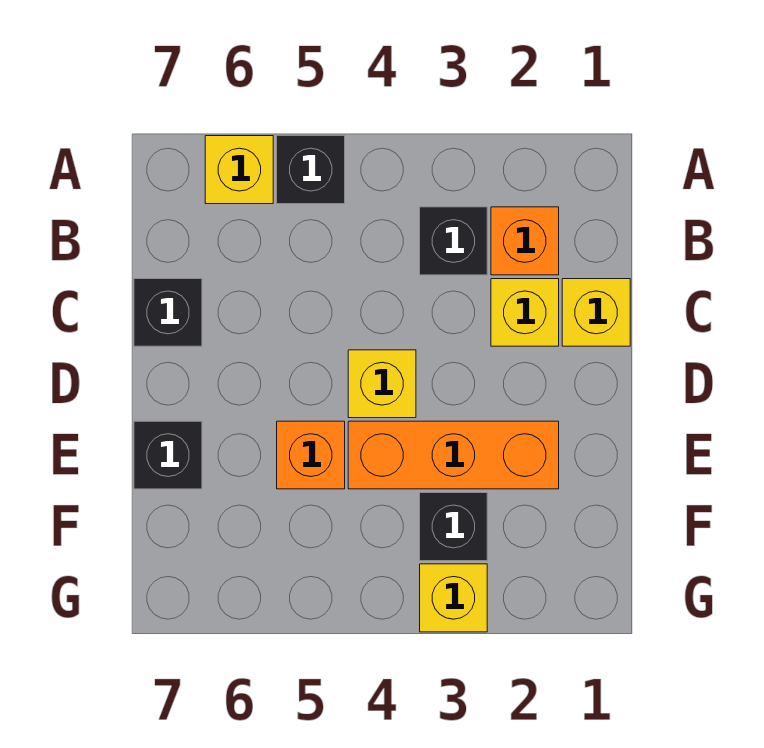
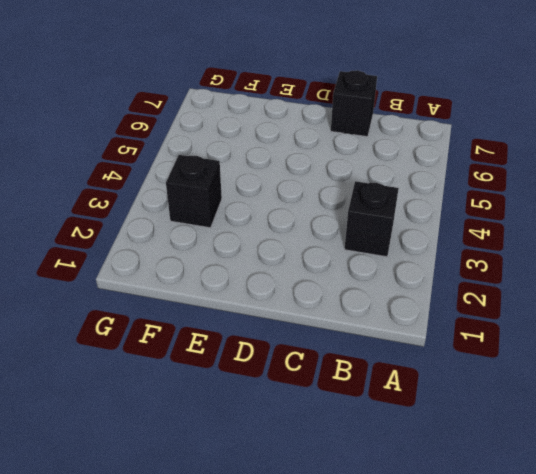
none -> black 1x1 brick [277,136,345,204]
none -> yellow 1x1 brick [205,136,273,204]
none -> orange 1x1 brick [491,207,559,275]

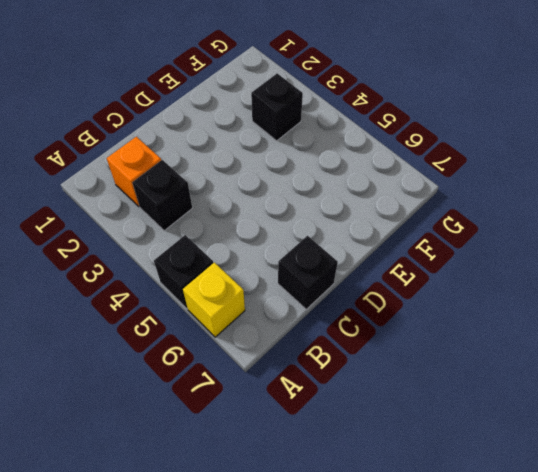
none -> yellow 1x1 brick [562,279,630,346]
none -> yellow 1x1 brick [491,279,559,346]
none -> yellow 1x1 brick [348,350,416,418]

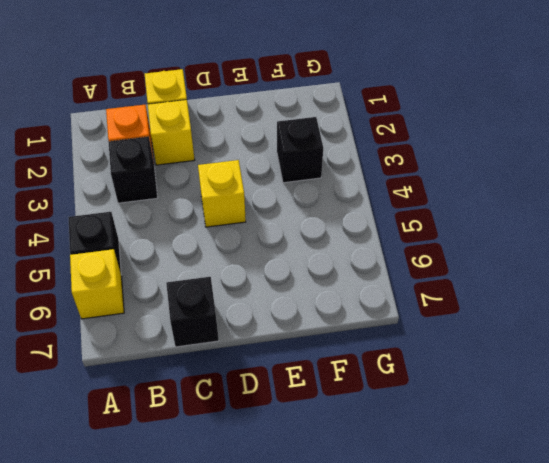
none -> orange 1x3 brick [348,421,559,489]
none -> orange 1x1 brick [277,421,345,489]
none -> black 1x1 brick [134,421,202,489]

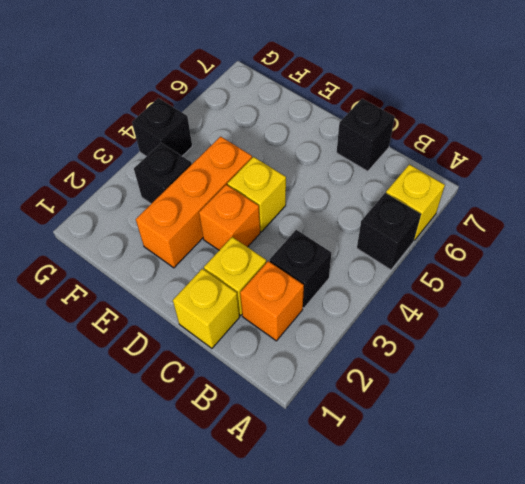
orange 1x1 brick [199,185,260,250] -> orange 1x1 brick moved to [277,421,345,489]
black 1x1 brick [132,98,192,156] -> black 1x1 brick moved to [134,421,202,489]
none -> yellow 1x1 brick [420,564,487,632]

